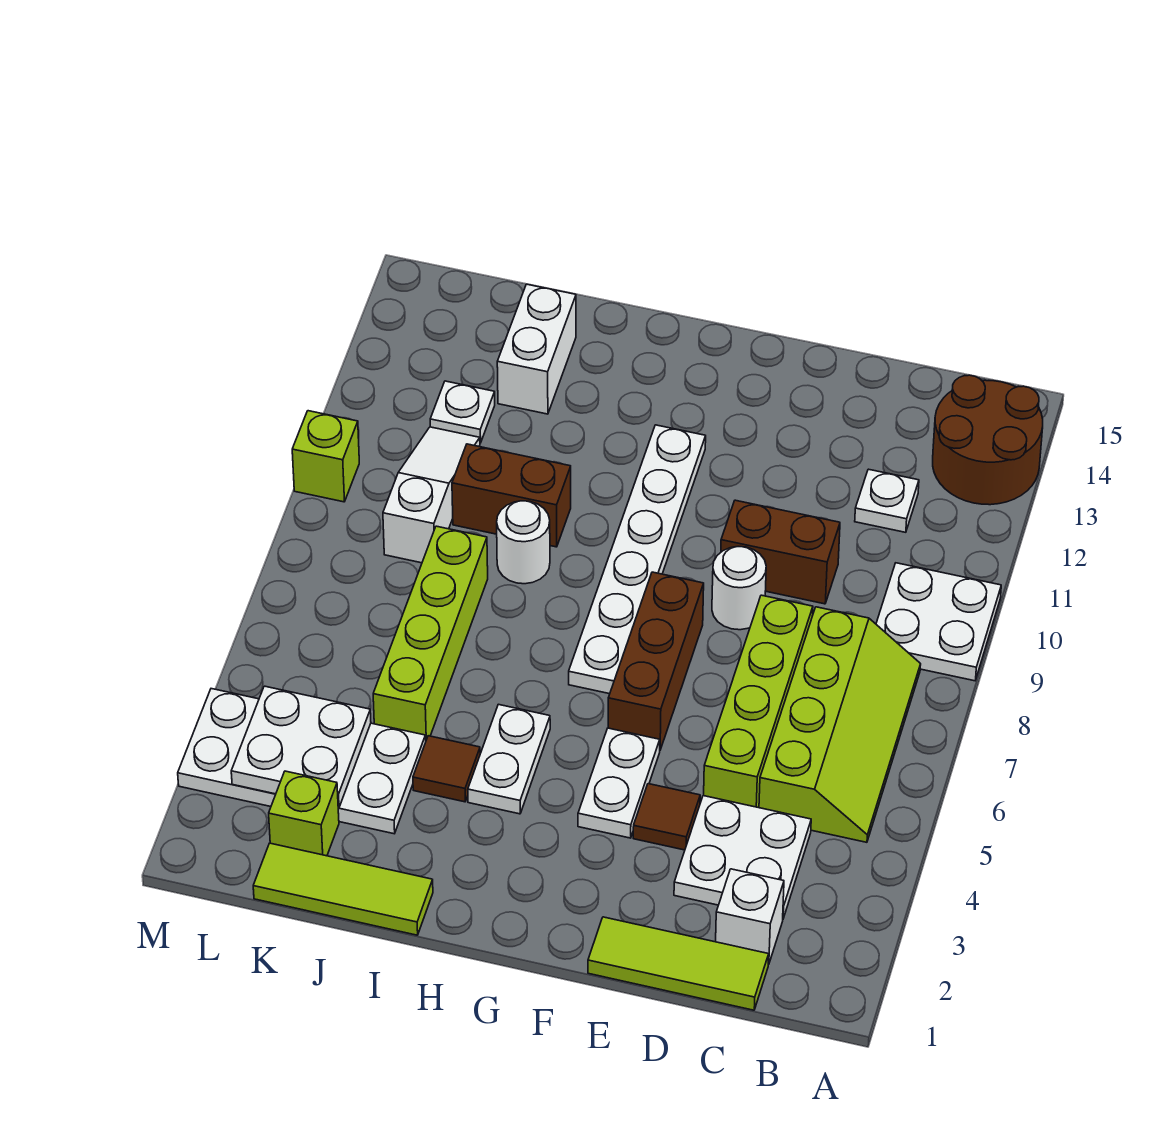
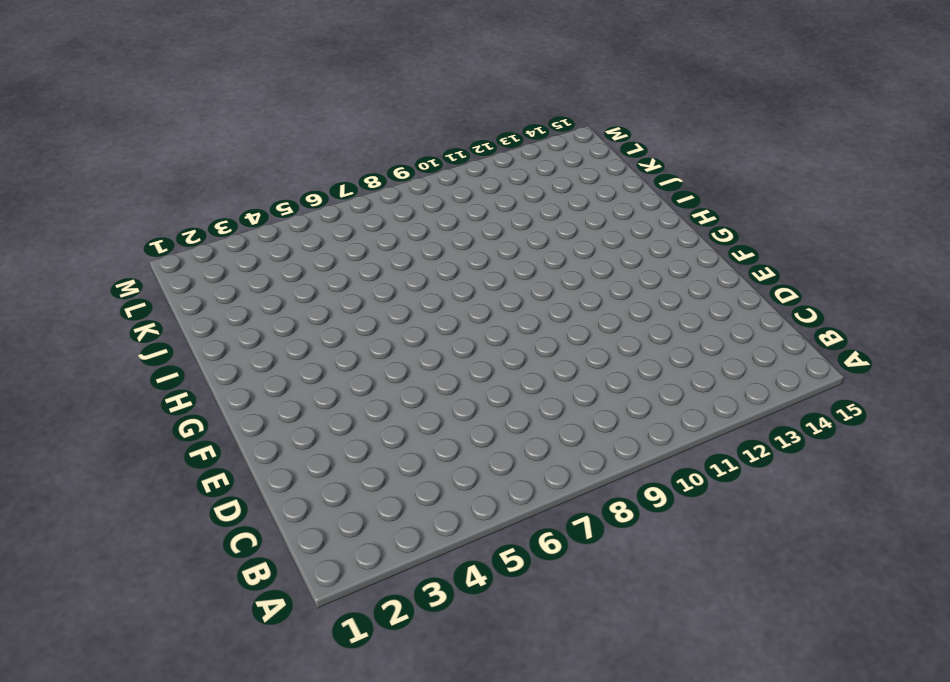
none -> white 2x2 plate [876,563,1001,681]
none -> brown 2x2 round brick [933,375,1043,505]
none -> lime 2x4 slope [759,607,921,842]

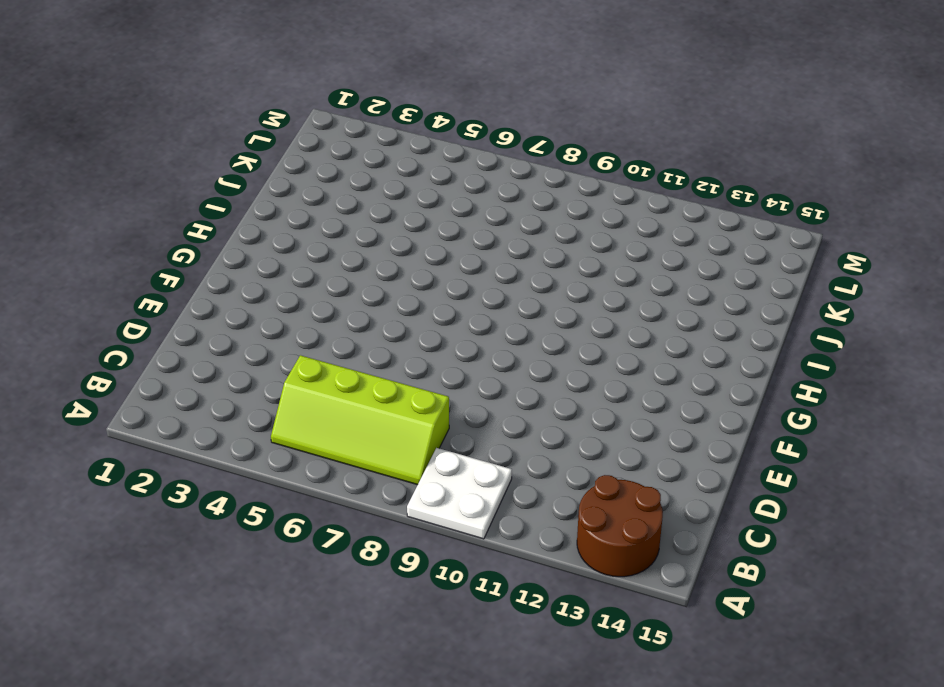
none -> lime 1x3 tile [588,917,769,1010]
none -> white 1x1 brick [716,869,784,965]
none -> white 2x2 plate [674,796,811,918]

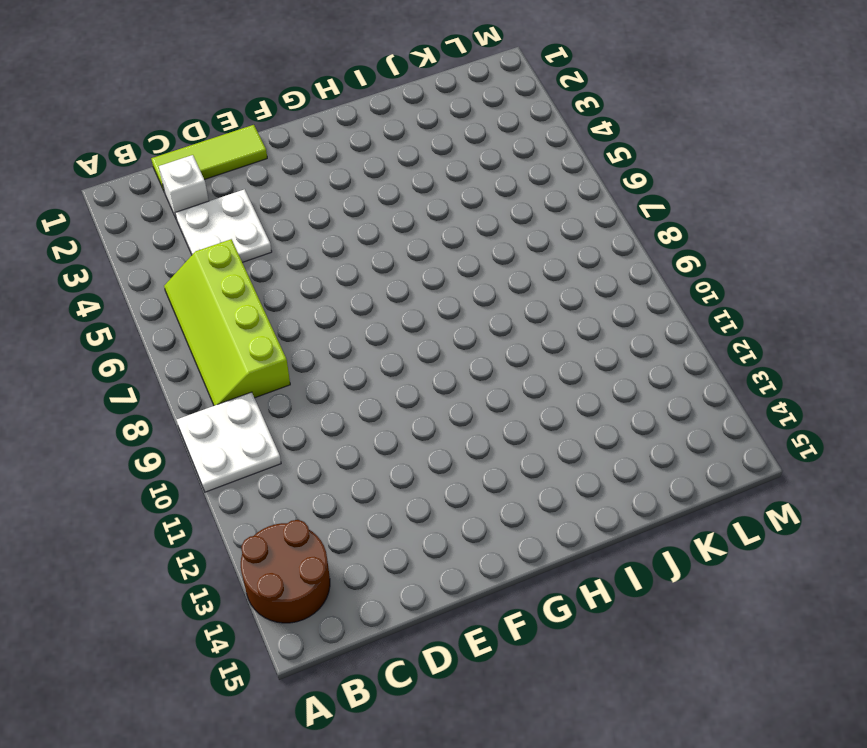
none -> white 1x1 plate [855,469,919,532]
none -> lime 1x4 brick [704,595,813,808]
none -> brown 1x2 brick [721,500,840,604]

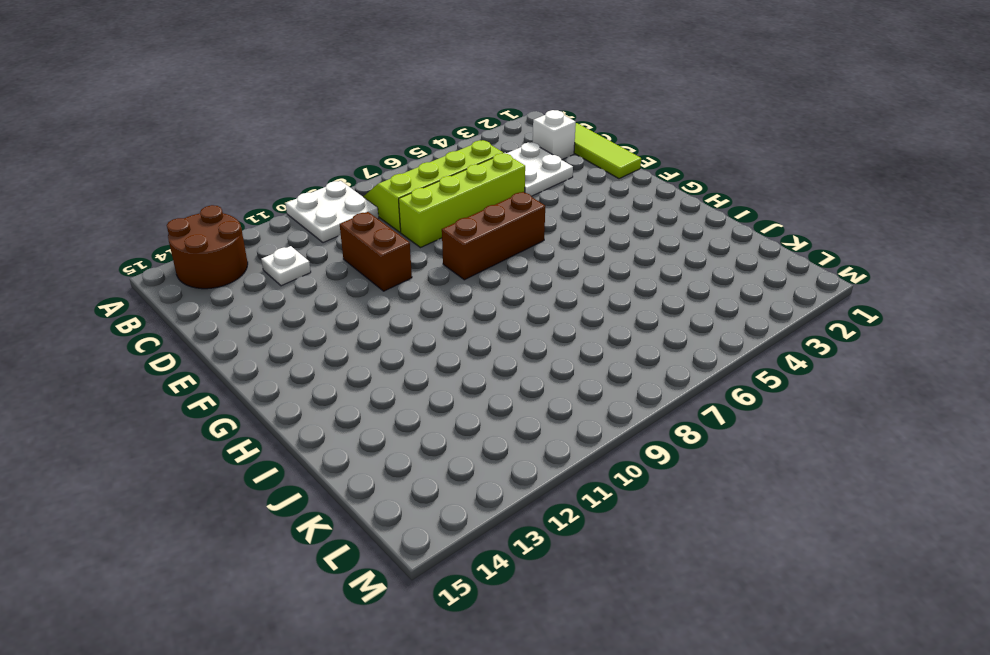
none -> brown 1x1 tile [633,784,700,850]
none -> white 1x1 round brick [712,547,766,630]
none -> white 1x2 plate [578,728,660,838]

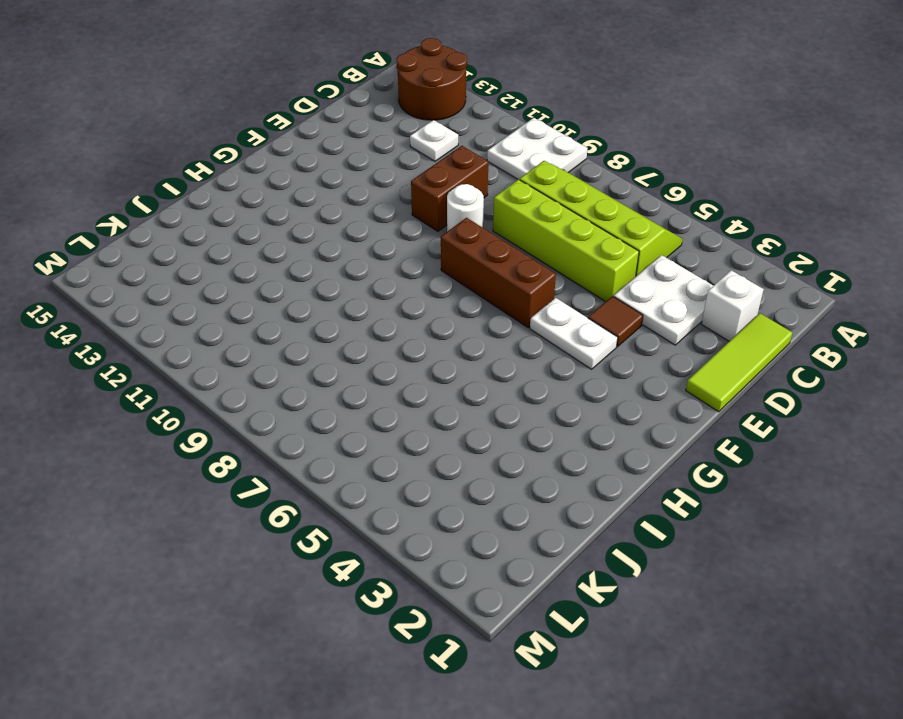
none -> white 1x6 plate [569,425,706,694]
none -> white 1x2 plate [468,704,550,814]
none -> lime 1x3 tile [253,843,433,935]

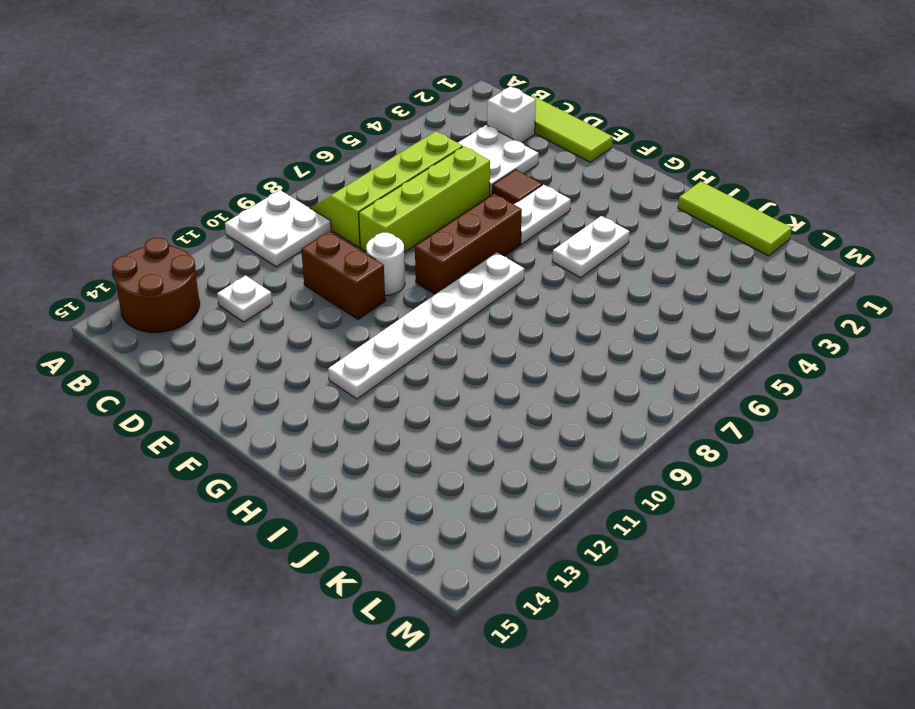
none -> brown 1x1 tile [413,736,480,802]
none -> white 1x1 round brick [497,501,550,584]
none -> brown 1x2 brick [452,444,571,547]

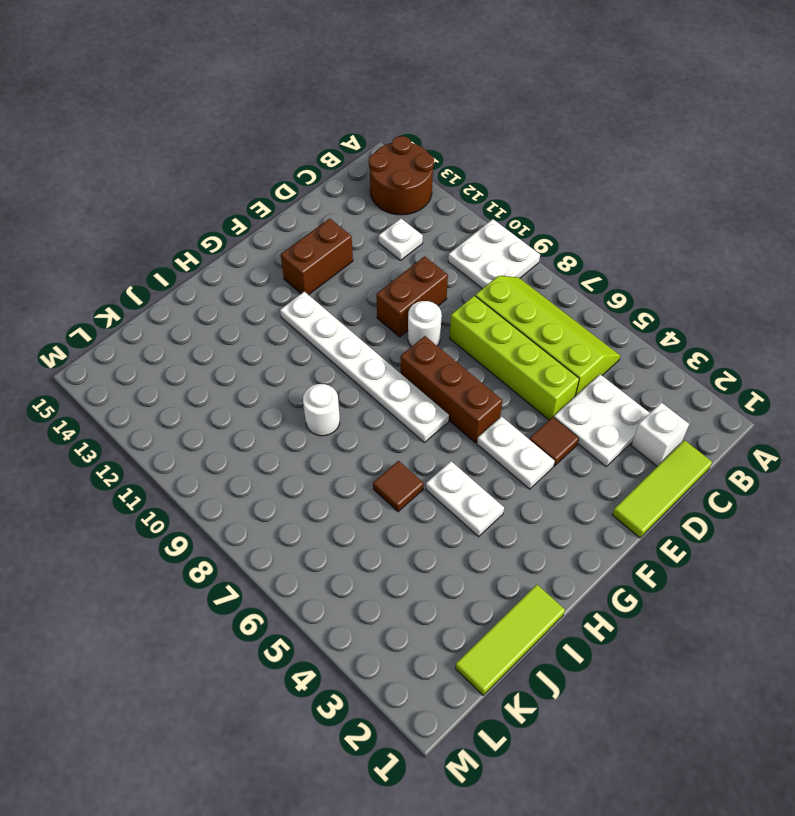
brown 1x2 brick [281,218,353,295] -> brown 1x2 brick moved to [452,444,571,547]
brown 1x1 tile [373,461,424,512] -> brown 1x1 tile moved to [413,736,480,802]
none -> white 2x4 plate [178,689,426,834]
none -> lime 1x4 brick [373,526,488,740]
none -> white 1x2 brick [497,284,576,414]

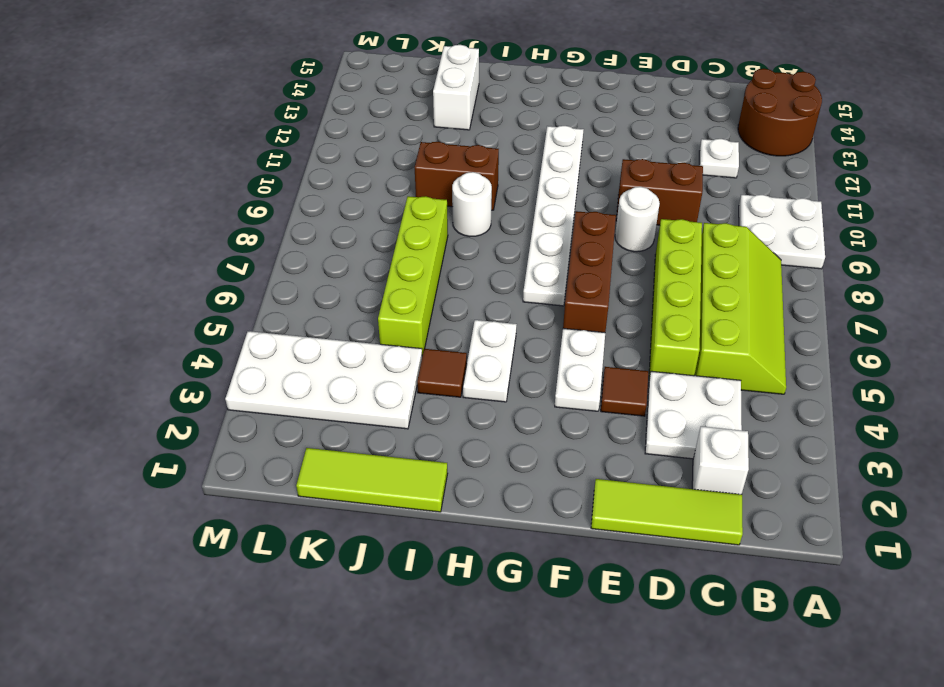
none -> lime 1x1 brick [269,771,339,856]
none -> white 1x3 slope [383,427,480,563]
none -> white 1x1 plate [430,381,495,443]

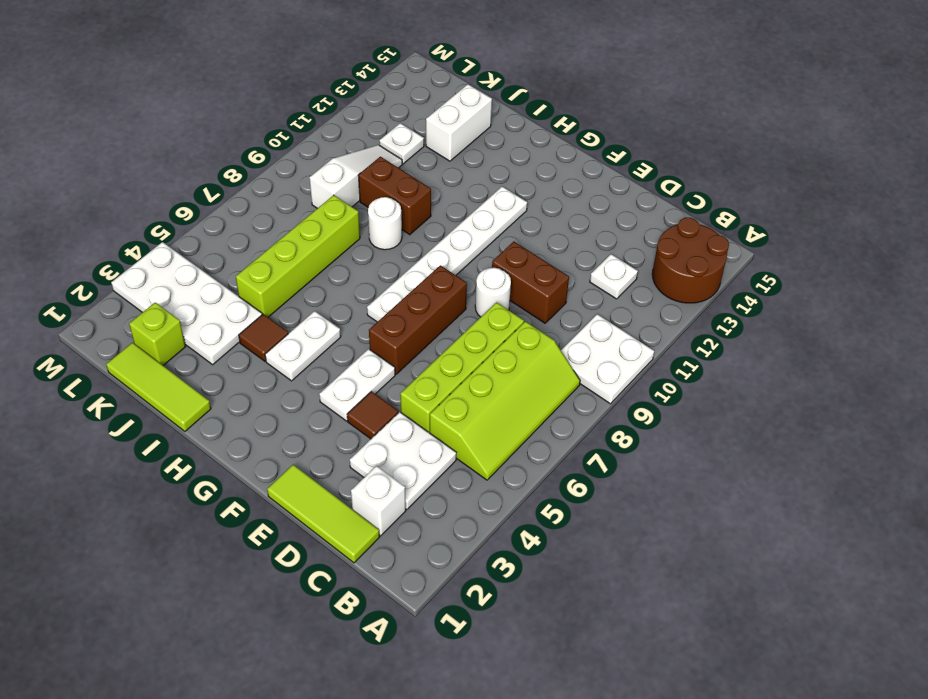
none -> lime 1x1 brick [292,411,359,502]
none -> white 2x2 plate [231,686,371,808]

